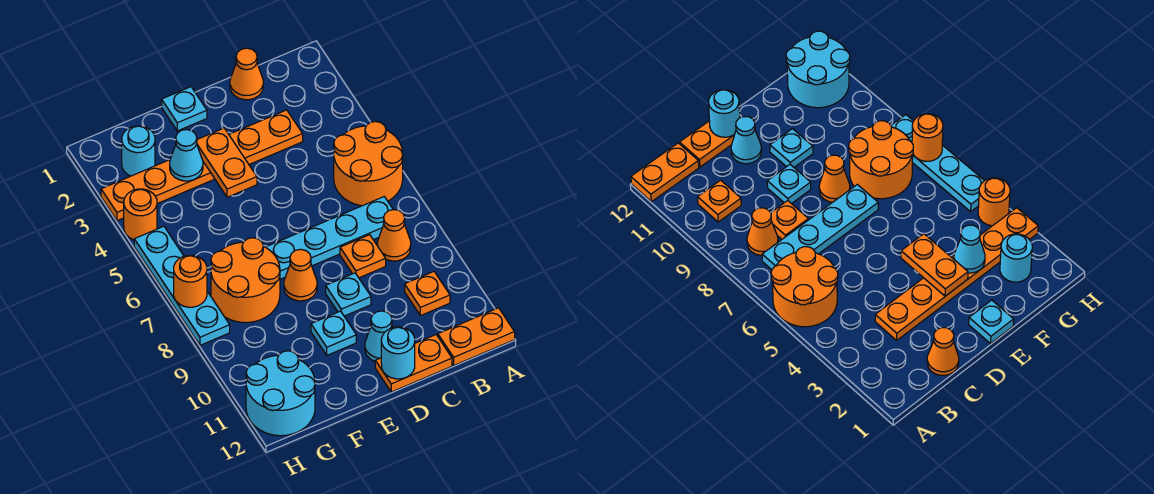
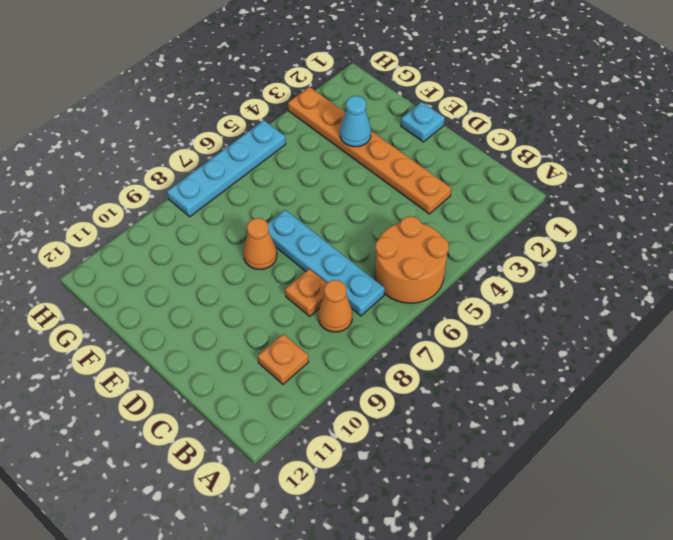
none -> orange 1x2 plate [438,308,515,365]
none -> orange 1x1 cone [230,48,263,100]
none -> orange 1x2 plate [375,335,452,392]

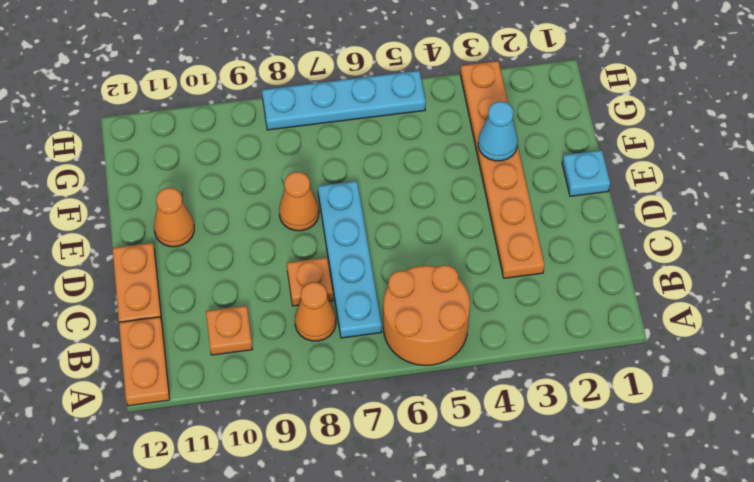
orange 1x1 cone [154,188,194,247] -> orange 1x1 cone moved to [230,48,263,100]
none -> cyan 1x1 plate [326,273,371,316]
none -> cyan 1x1 cone [365,311,393,361]
none -> cyan 1x1 plate [311,311,356,355]

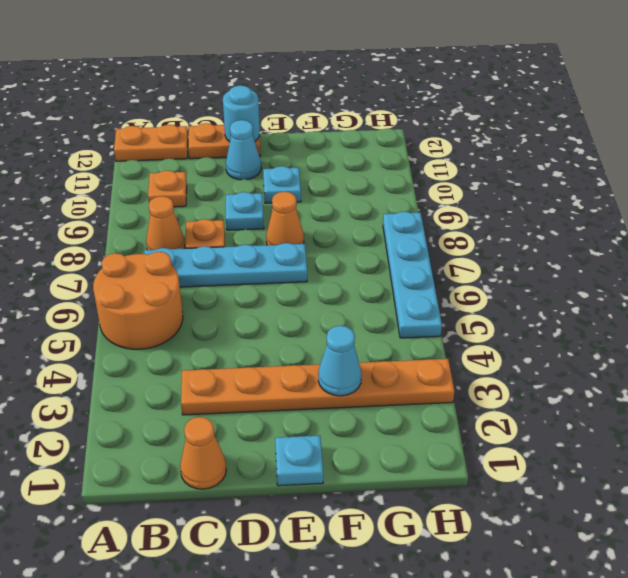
none -> orange 2x2 round brick [211,238,280,323]
none -> cyan 1x1 round brick [122,126,155,176]
none -> cyan 2x2 round brick [246,351,315,436]

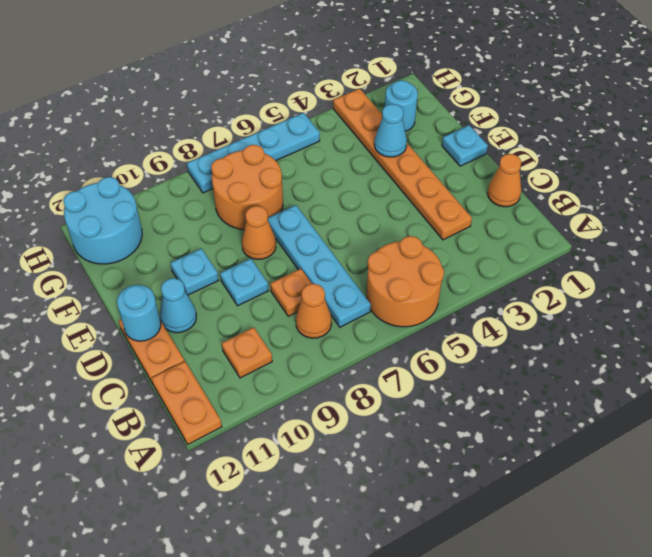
none -> orange 1x1 round brick [124,189,157,240]
none -> orange 1x2 plate [197,128,257,197]
none -> orange 1x1 round brick [174,255,207,307]

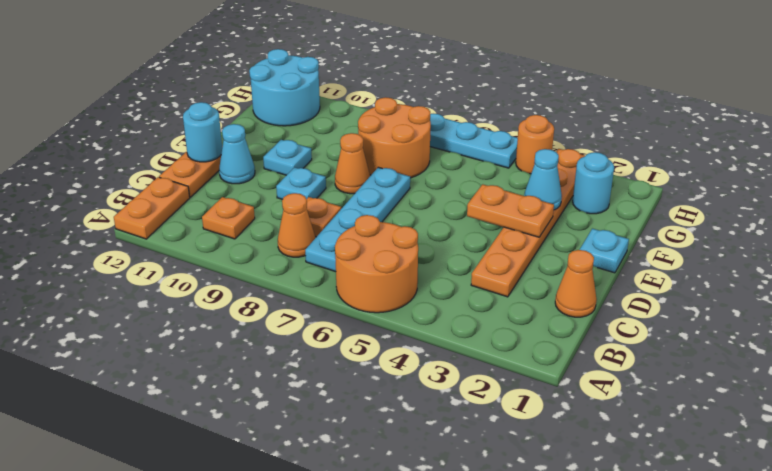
none -> orange 1x1 round brick [174,255,207,307]

